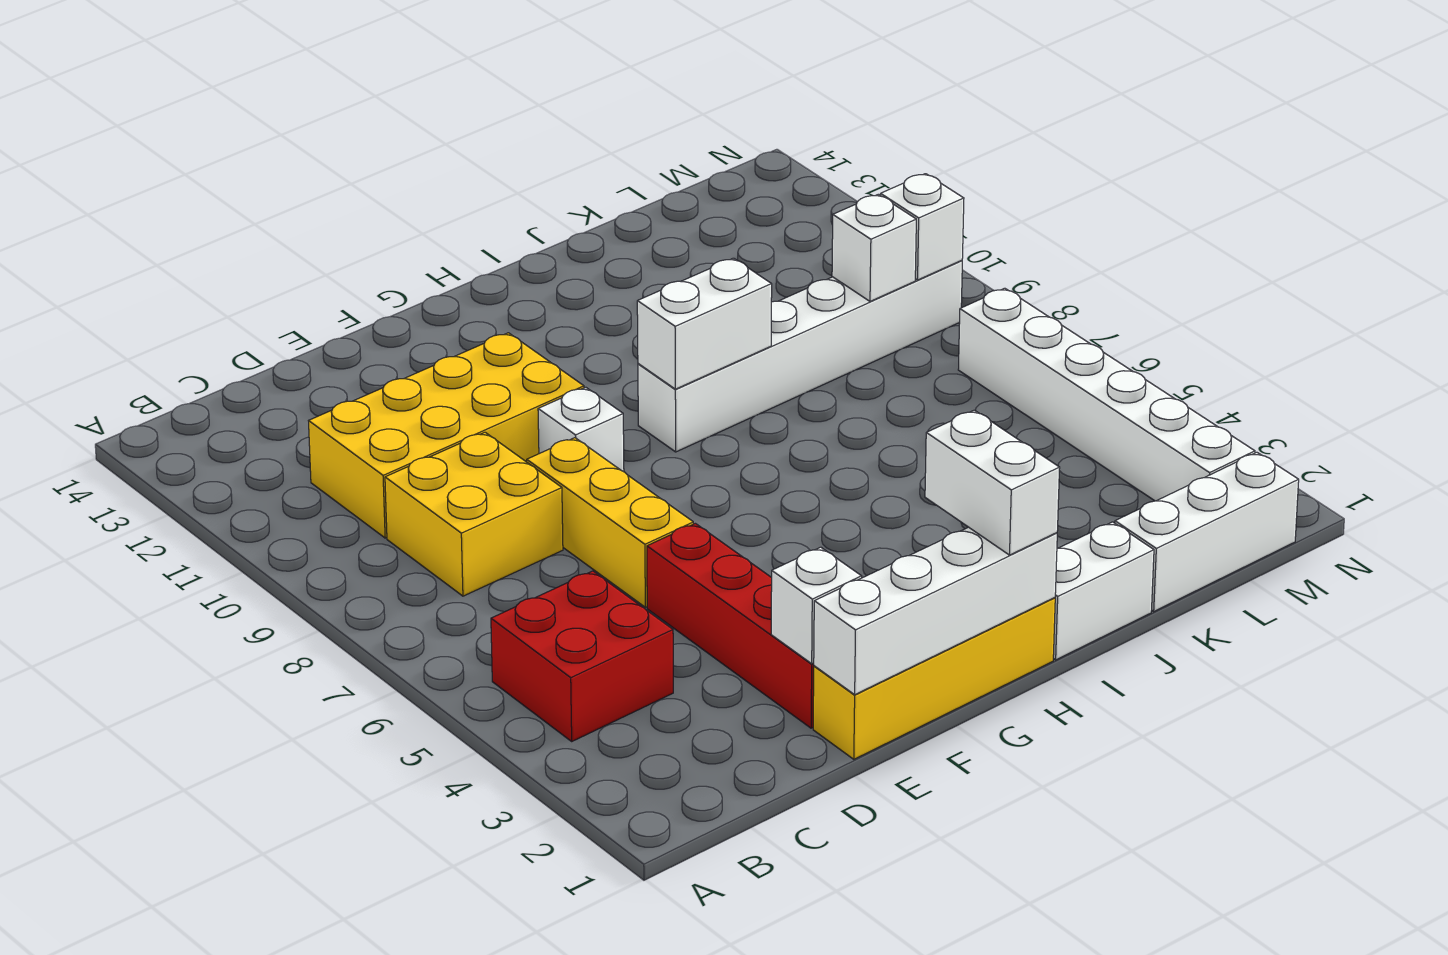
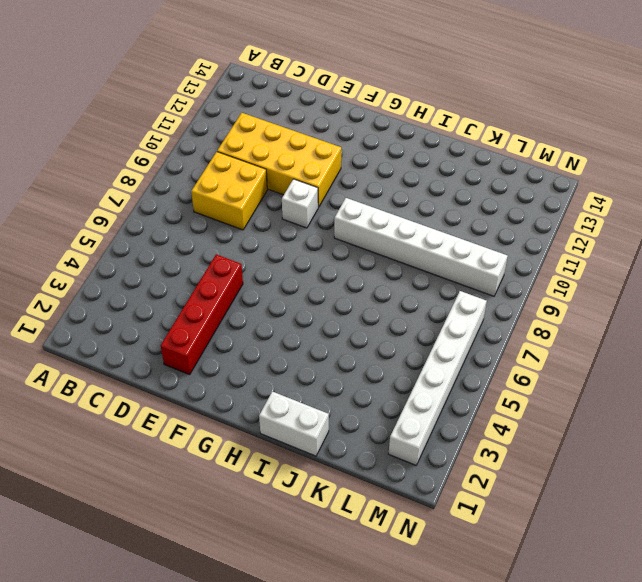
none -> red 2x2 brick [491,571,673,741]
none -> yellow 1x4 brick [813,598,1055,759]
none -> yellow 1x3 brick [527,438,693,607]

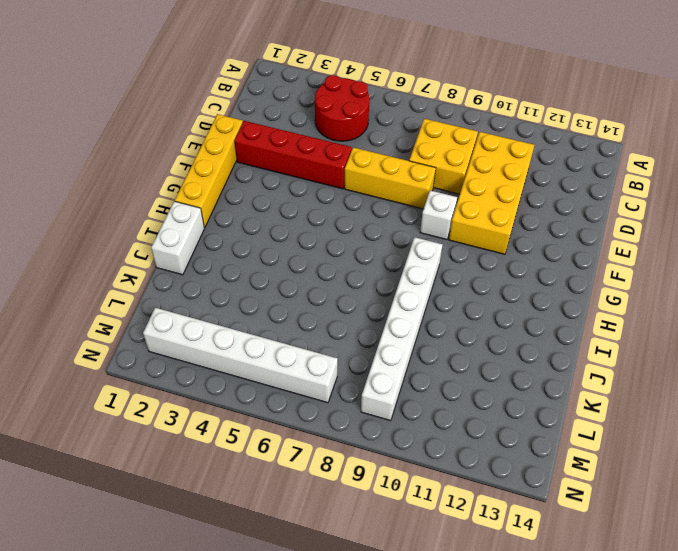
red 2x2 round brick [315,75,369,141] -> red 2x2 brick [491,571,673,741]
none -> white 1x3 brick [1115,452,1299,611]
none -> white 1x4 brick [814,527,1057,695]
none -> white 1x1 brick [771,547,862,664]

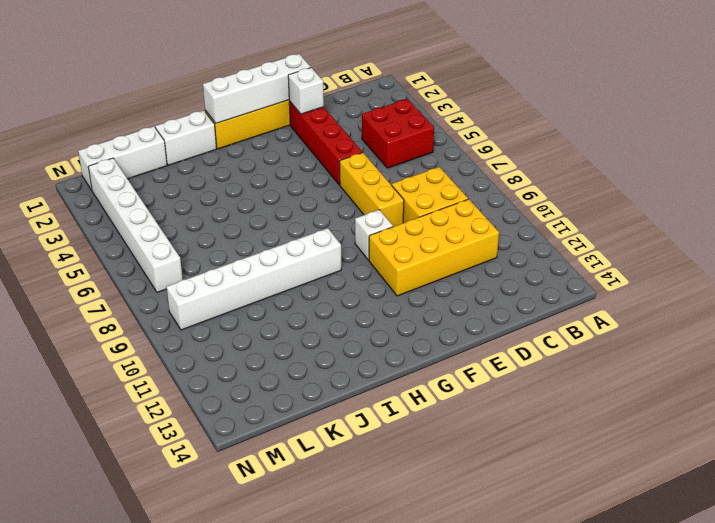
none -> white 1x2 brick [637,258,772,389]
none -> white 1x1 brick [832,195,916,301]
none -> white 1x1 brick [880,174,964,280]

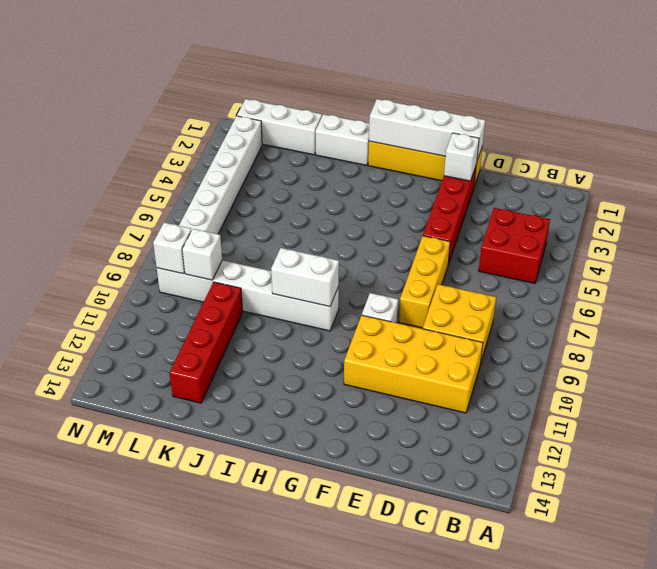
red 1x4 brick [170,282,243,403] -> none
none -> white 1x2 brick [925,410,1060,555]

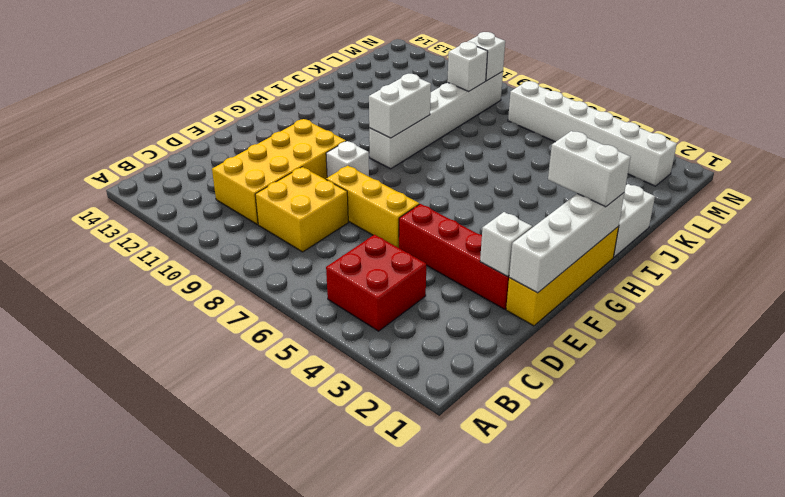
none -> white 1x3 brick [1115,452,1299,611]

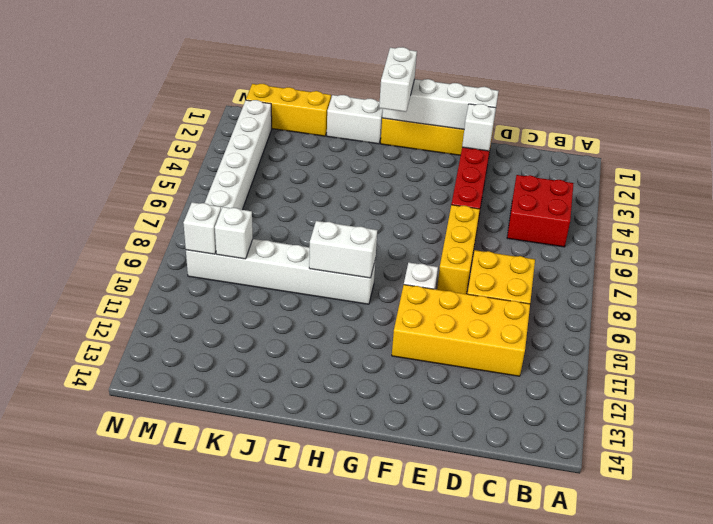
yellow 1x3 brick [246,84,331,136] -> white 1x3 brick [1115,452,1299,611]

